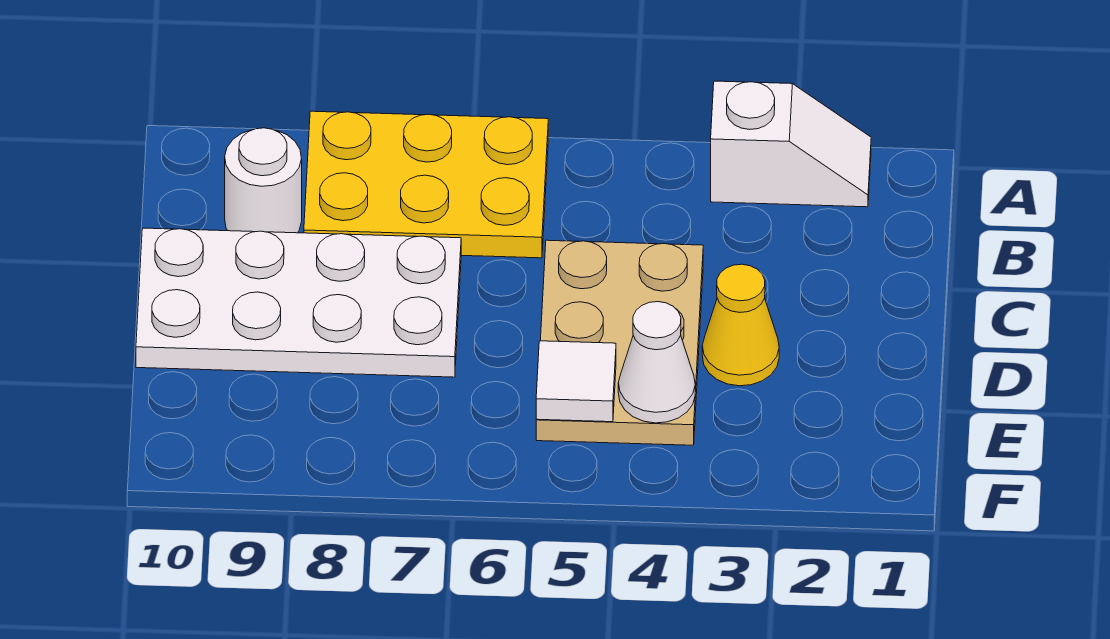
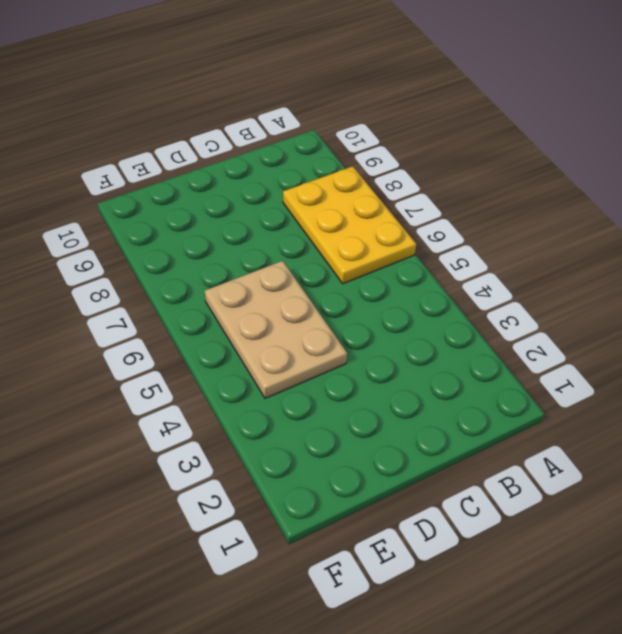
tan 2x3 plate [205,261,347,398] -> tan 2x3 plate turned to [536,240,703,445]
none -> white 1x2 slope [711,81,871,207]
none -> white 1x1 round brick [225,128,302,233]

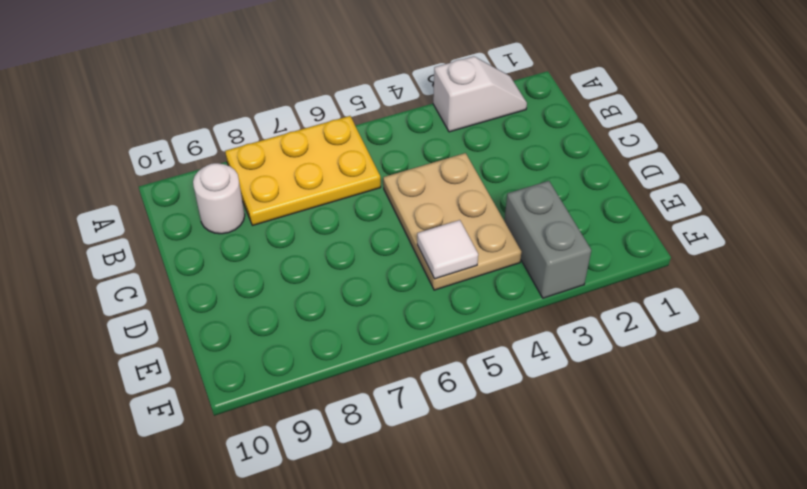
grey 1x2 brick [505,181,591,298] -> none
none -> white 2x4 plate [136,228,461,377]
none -> yellow 1x1 cone [702,264,779,386]

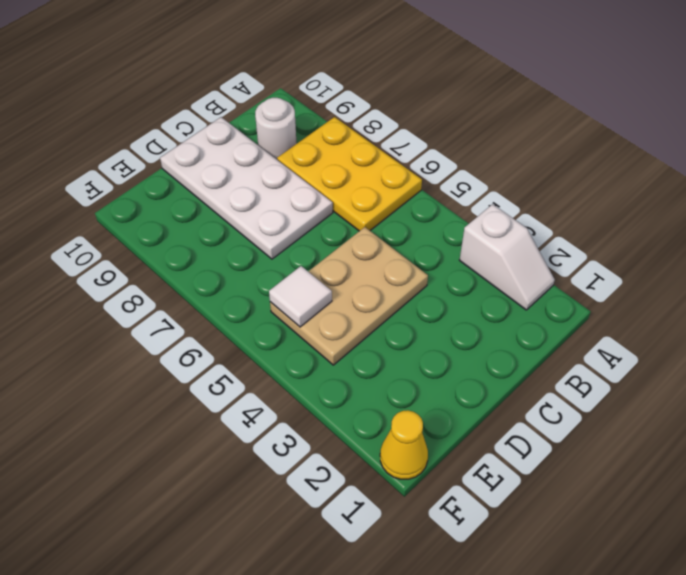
yellow 1x1 cone [380,410,428,479] -> yellow 1x1 cone moved to [702,264,779,386]
none -> white 1x1 cone [618,302,695,423]

